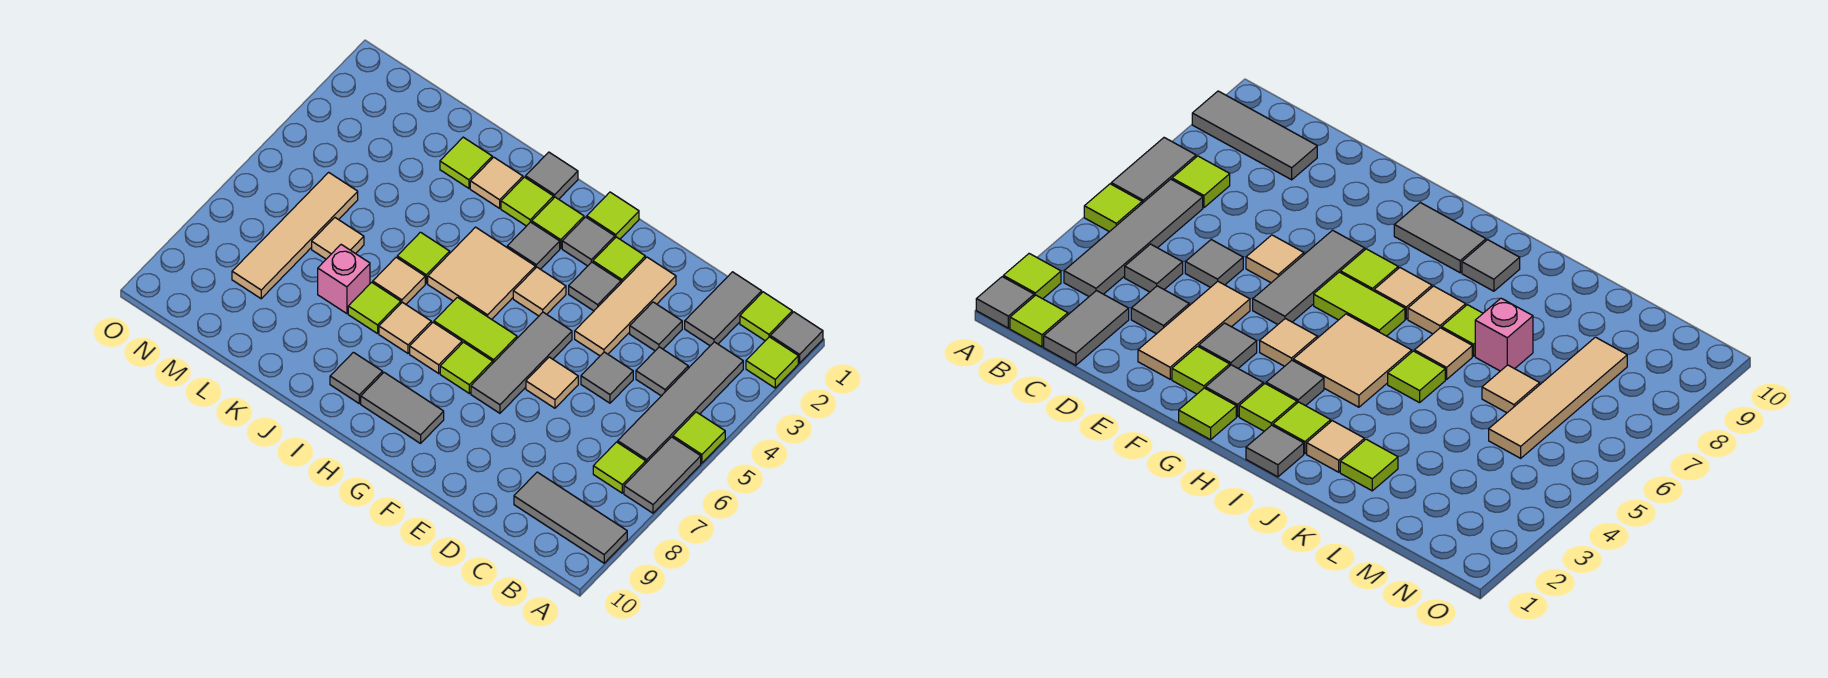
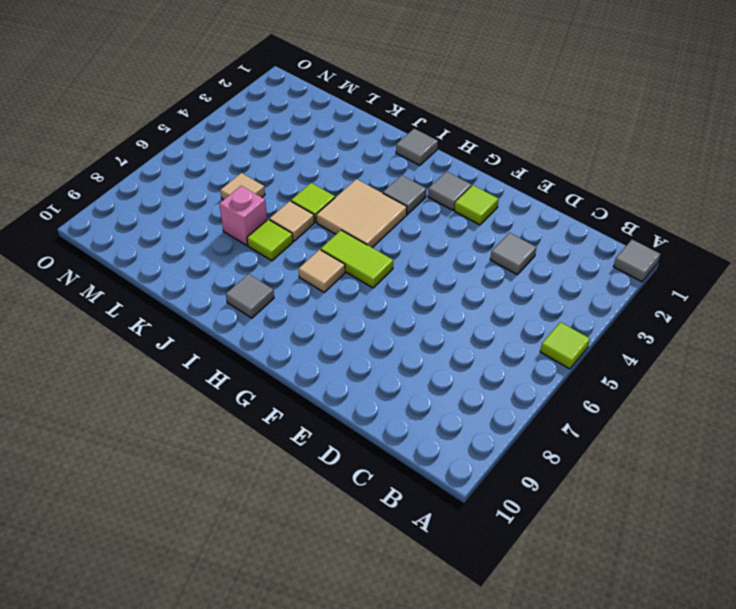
none -> lime 1x1 tile [746,337,798,388]
none -> grey 1x2 tile [624,437,701,513]
none -> grey 1x3 tile [514,472,627,563]
none -> lime 1x1 tile [740,292,792,341]

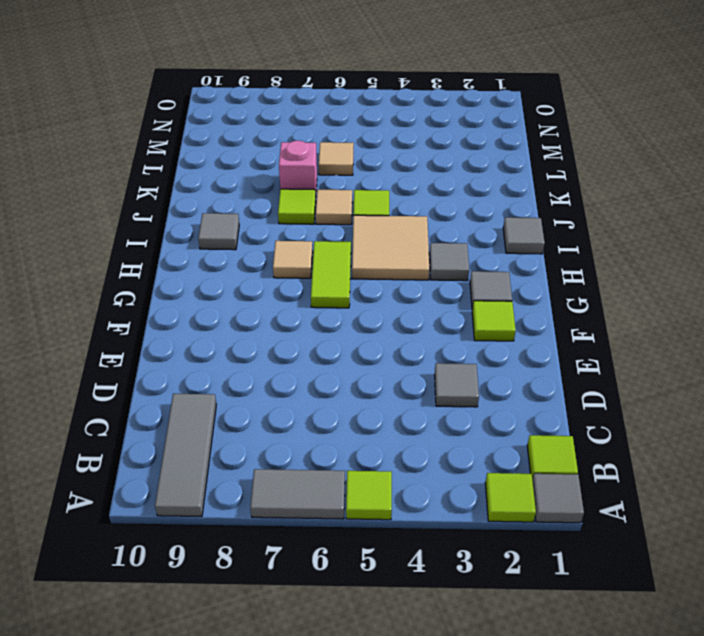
none -> grey 1x4 tile [618,342,743,463]
none -> lime 1x1 tile [593,442,646,493]
none -> grey 1x2 tile [685,272,762,346]
none -> grey 1x1 tile [636,347,688,396]

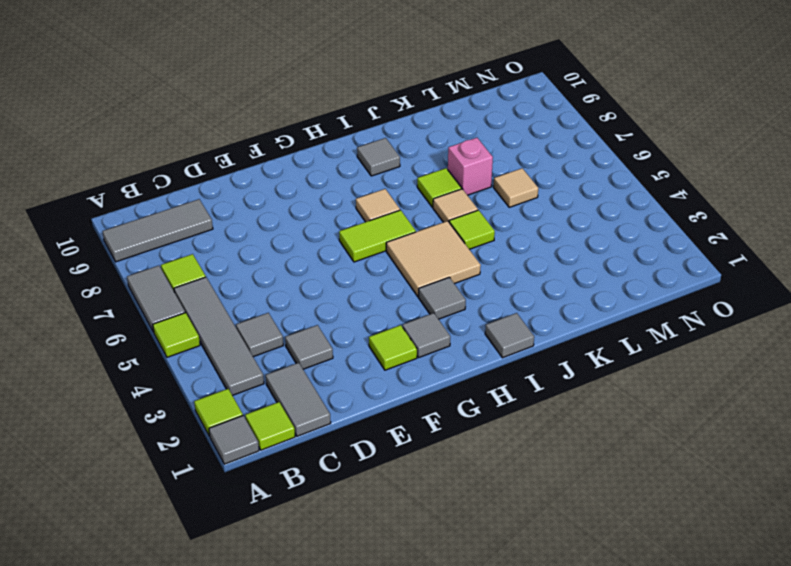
none -> grey 1x1 tile [581,352,633,403]
none -> tan 1x3 tile [575,257,676,356]
none -> tan 1x1 tile [526,357,578,408]
none -> grey 1x1 tile [569,262,621,311]

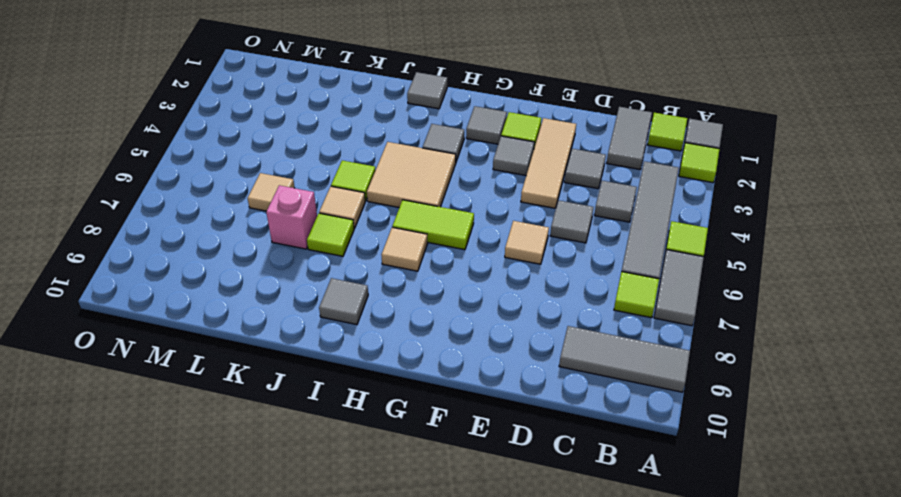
none -> grey 1x3 tile [471,312,572,413]
none -> lime 1x1 tile [587,192,639,239]
none -> tan 1x1 tile [513,267,566,316]
none -> lime 1x1 tile [440,342,493,393]

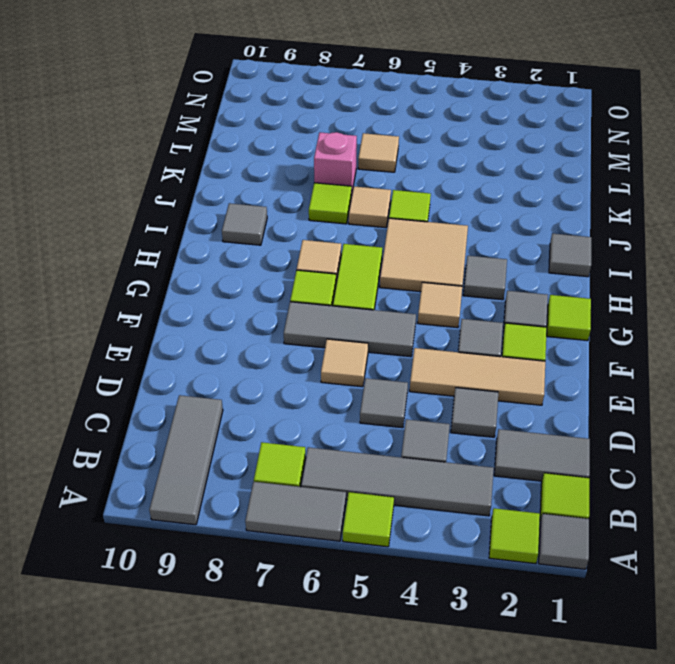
none -> grey 1x2 tile [361,372,444,443]
none -> lime 1x1 tile [532,197,584,248]
none -> lime 1x1 tile [501,177,553,226]
none -> tan 1x1 tile [379,302,431,353]

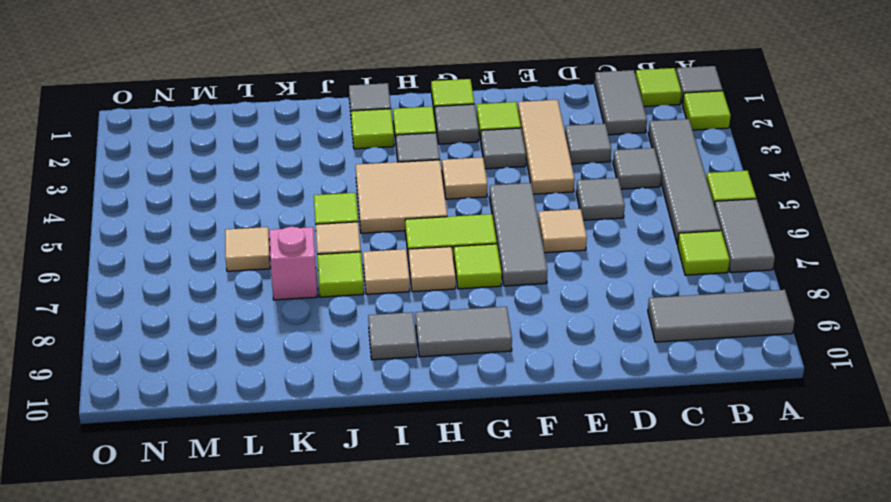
none -> tan 1x1 tile [470,157,523,208]
none -> lime 1x1 tile [440,137,492,188]
none -> tan 1x4 tile [232,172,358,299]

